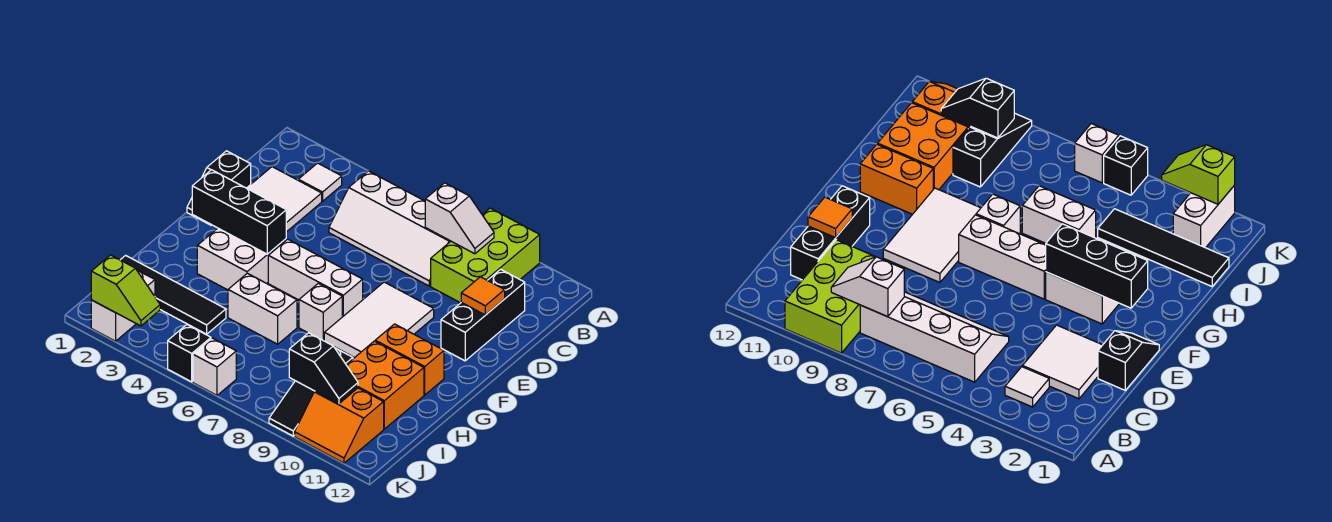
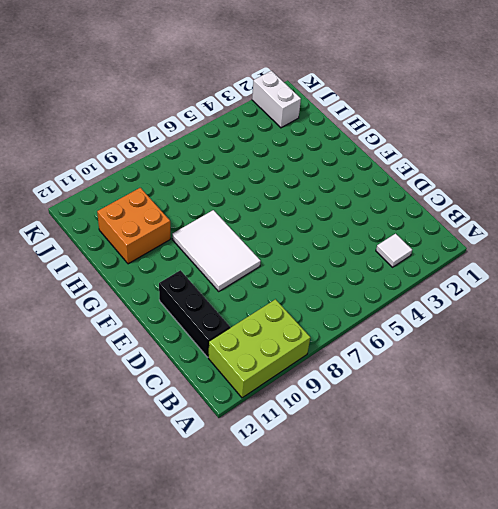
lime 2x3 brick [208,299,310,398] -> lime 2x3 brick turned to [431,208,540,303]
none -> white 2x4 slope [329,171,451,286]
none -> white 2x2 tile [247,167,322,232]
none -> black 1x2 slope [187,151,251,225]

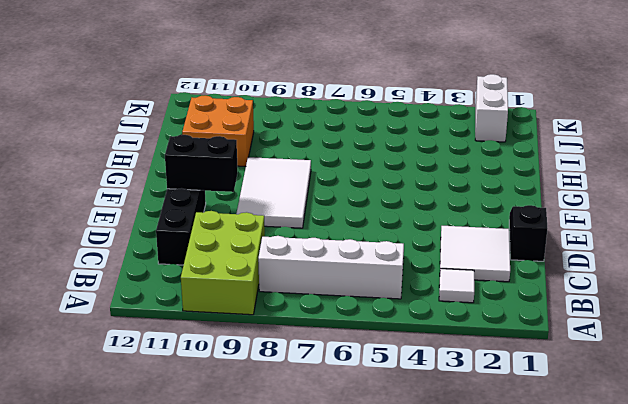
black 1x2 brick [165,135,238,192] -> none
none -> white 2x2 brick [197,228,286,290]
none -> white 1x3 brick [268,239,363,317]
none -> white 1x1 brick [299,283,342,341]

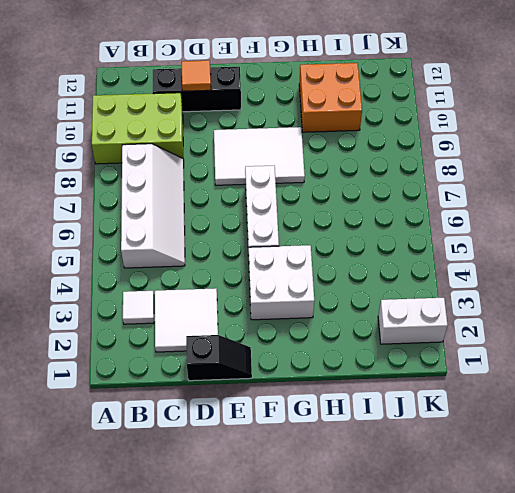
none -> white 1x1 brick [299,283,342,341]
none -> orange 1x2 brick [375,324,444,395]
none -> white 1x2 brick [228,273,297,344]

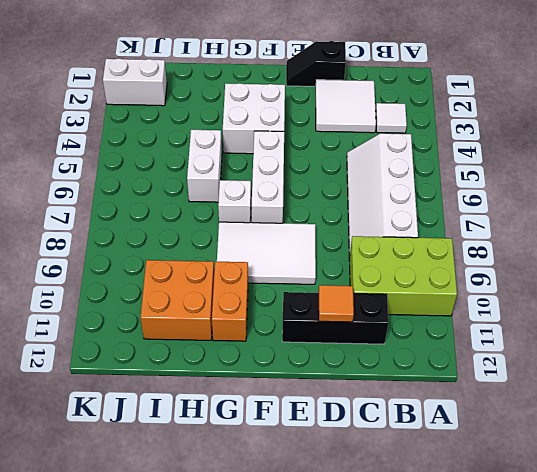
none -> black 1x4 tile [121,255,226,334]
none -> black 1x3 slope [269,348,353,436]
none -> orange 2x2 slope [295,388,384,463]

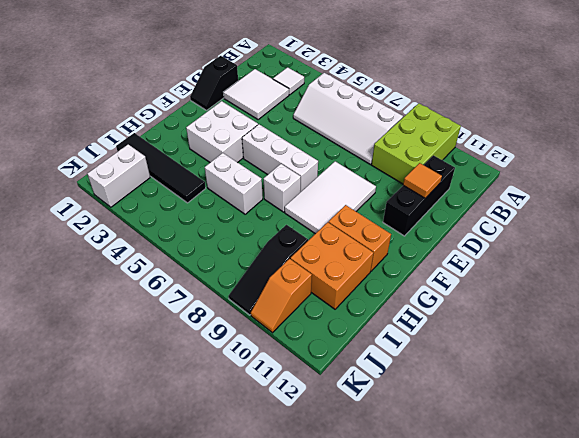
orange 1x2 slope [251,259,312,333] -> orange 2x2 slope [295,388,384,463]
none -> black 1x1 brick [168,325,211,382]
none -> white 1x1 brick [193,338,236,395]
none -> white 1x2 slope [425,183,494,254]

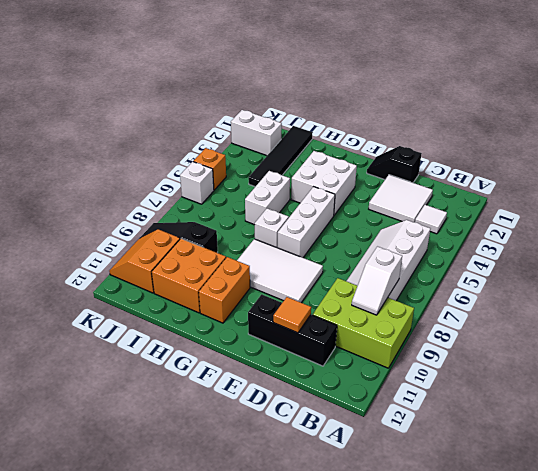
orange 1x1 brick [193,148,226,190] -> black 1x1 brick [168,325,211,382]
none -> black 1x3 brick [192,170,286,254]
none -> black 1x2 slope [289,333,358,404]
none -> lime 1x2 slope [91,255,160,326]

